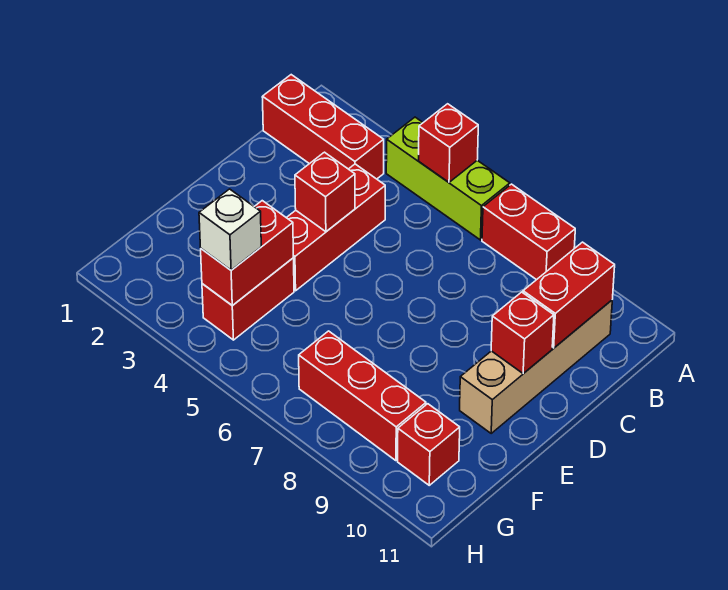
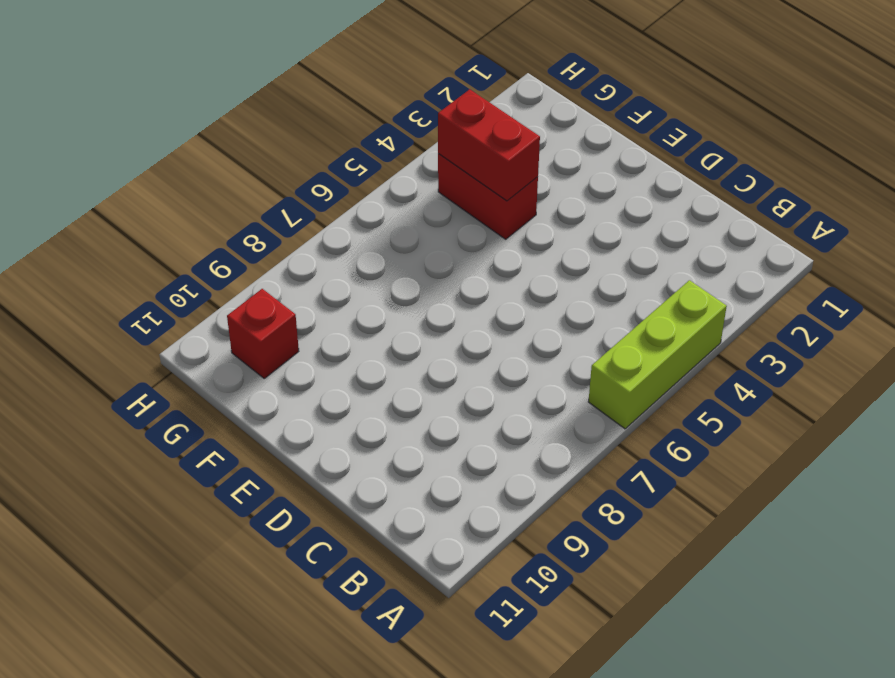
none -> red 1x2 brick [482,184,575,280]
none -> red 1x3 brick [262,75,384,179]
none -> tan 1x4 brick [460,300,612,433]

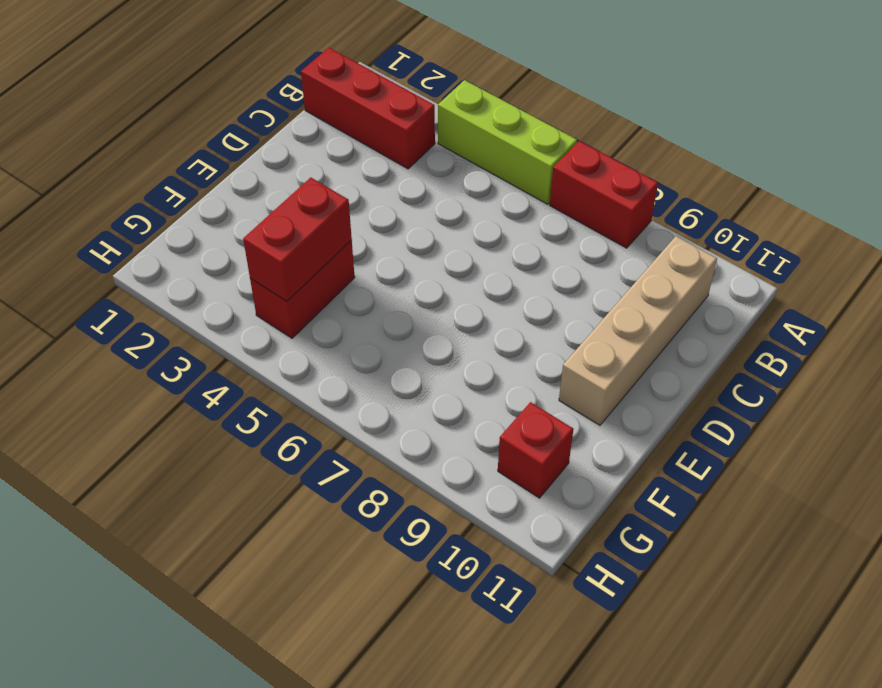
none -> red 1x3 brick [286,164,385,291]
none -> red 1x3 brick [299,331,426,461]
none -> red 1x1 brick [419,104,478,182]

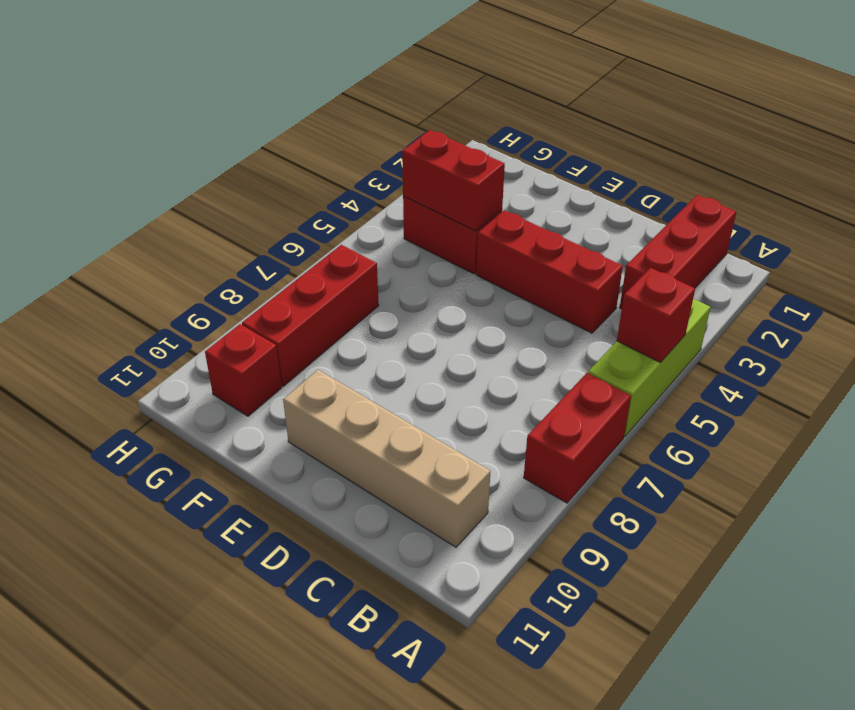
none -> red 1x2 brick [523,242,615,348]
none -> red 1x1 brick [295,152,355,232]
none -> red 1x1 brick [491,292,554,374]

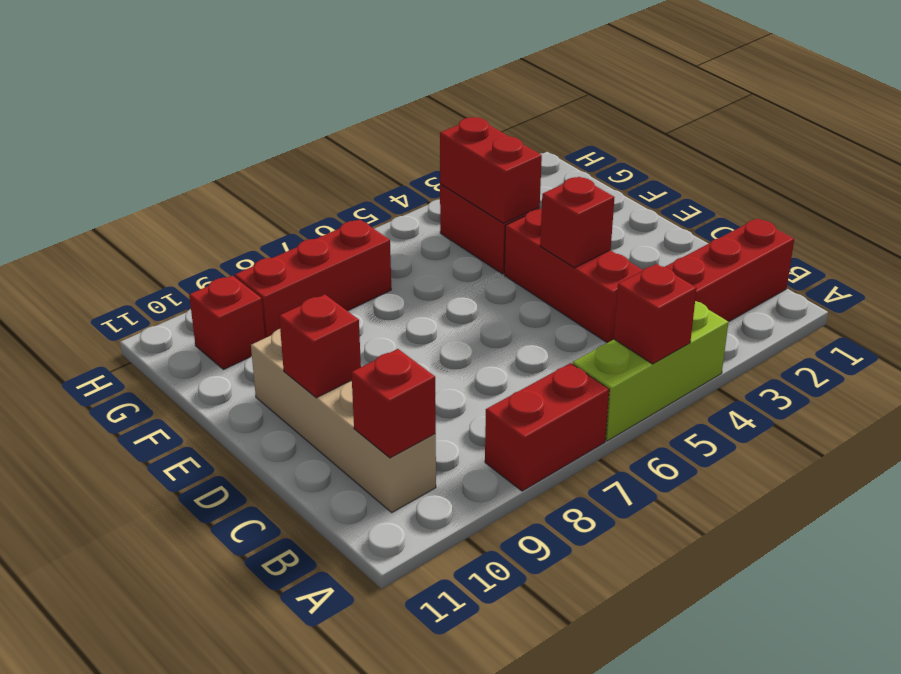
red 1x1 brick [351,349,436,458] -> red 1x2 brick [523,242,615,348]
none -> white 1x1 brick [199,189,261,270]

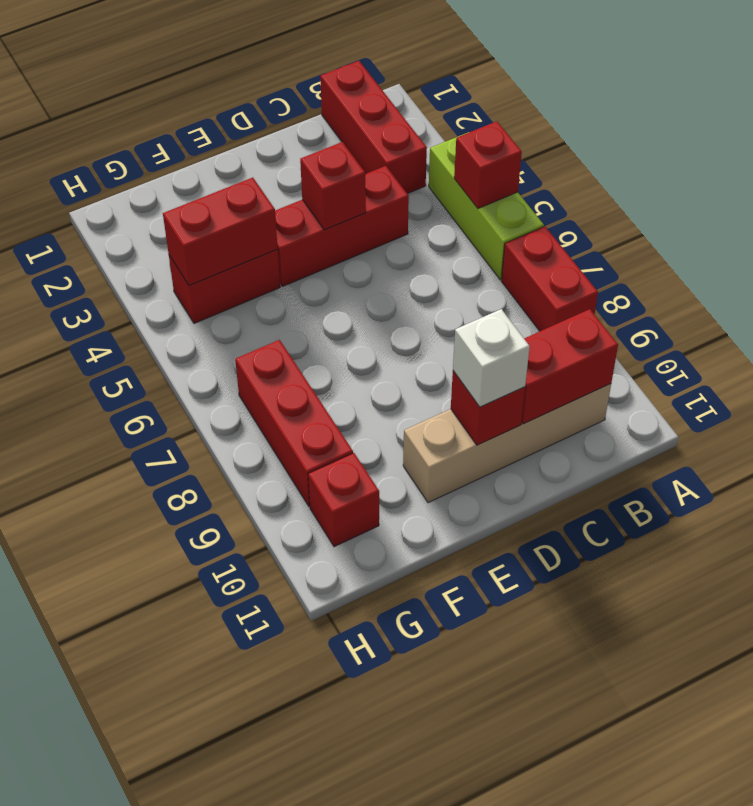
white 1x1 brick [453,309,530,407] -> white 1x1 brick moved to [199,189,261,270]

